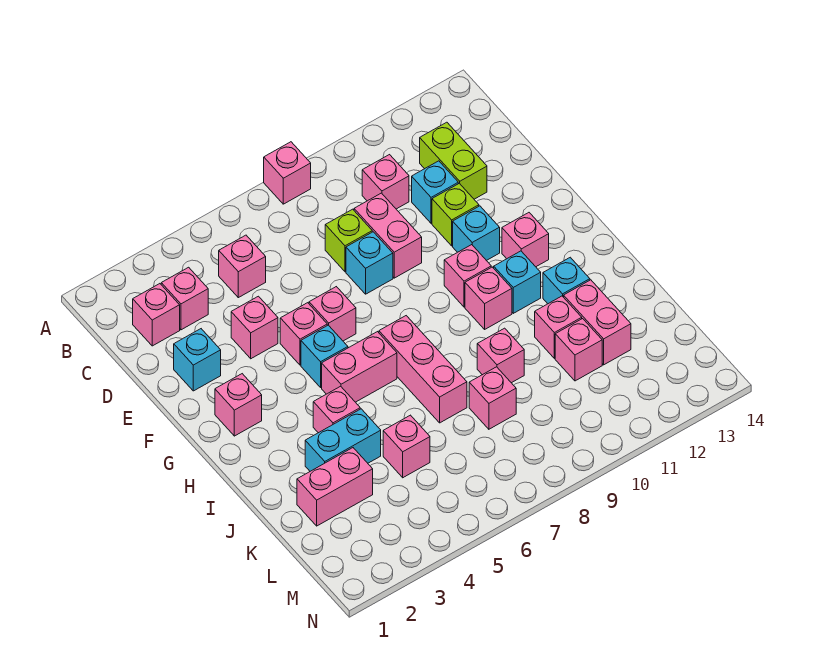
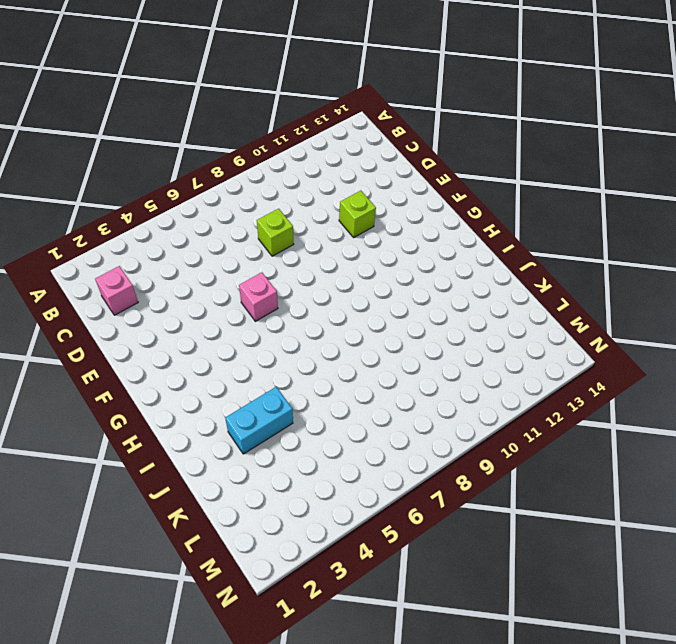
none -> pink 1x1 brick [264,142,311,204]
none -> pink 1x1 brick [161,267,208,330]
none -> pink 1x1 brick [219,235,266,298]
none -> pink 1x1 brick [362,155,409,209]

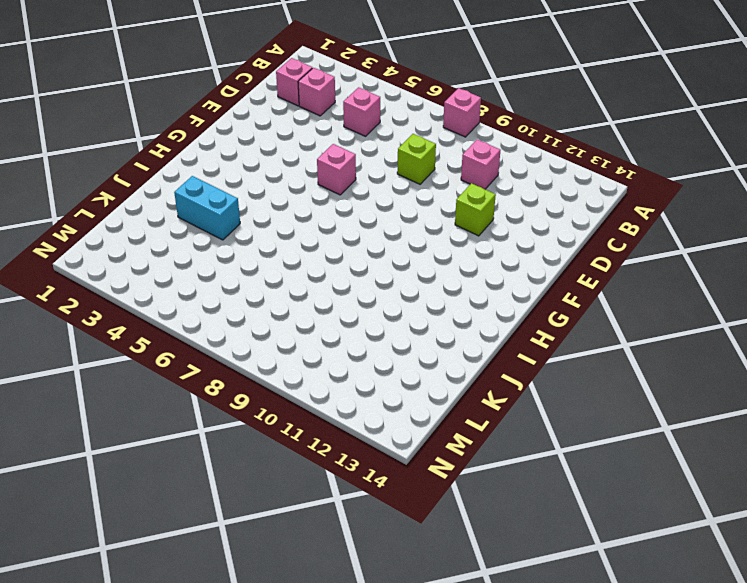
none -> lime 1x2 brick [420,122,487,199]
none -> pink 1x2 brick [354,193,422,278]
none -> cyan 1x1 brick [412,161,458,223]
none -> cyan 1x1 brick [174,329,221,391]

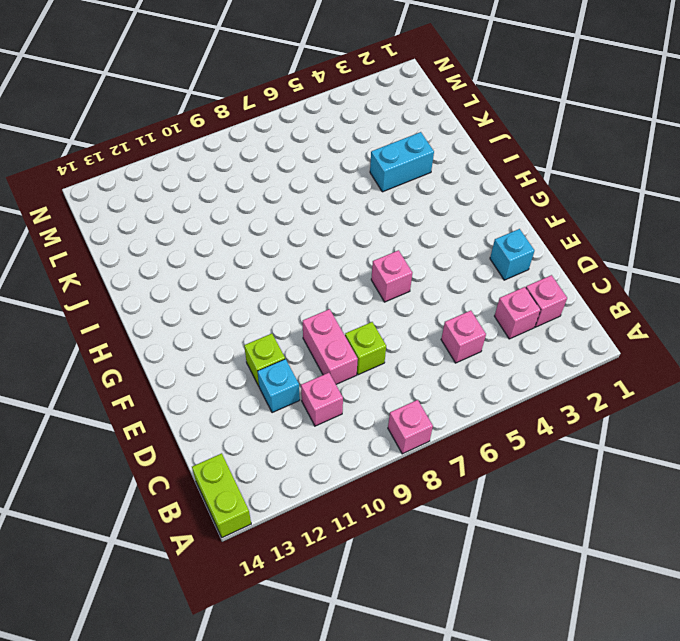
lime 1x2 brick [192,453,251,538] -> lime 1x2 brick moved to [420,122,487,199]
none -> pink 1x1 brick [231,296,278,359]
none -> cyan 1x1 brick [346,232,393,294]
none -> pink 1x1 brick [280,303,327,365]
none -> cyan 1x1 brick [453,206,500,261]

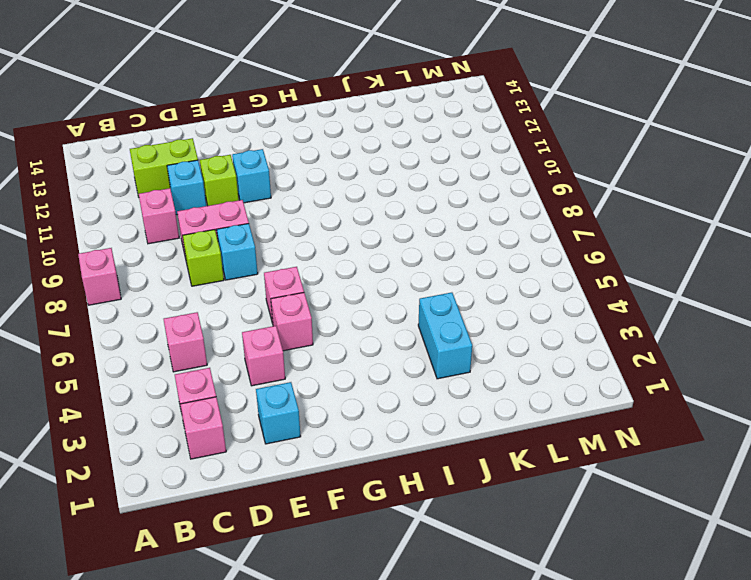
none -> pink 1x1 brick [215,374,262,436]
none -> cyan 1x1 brick [301,325,348,387]
none -> pink 1x1 brick [444,245,491,307]
none -> pink 1x1 brick [502,213,549,267]

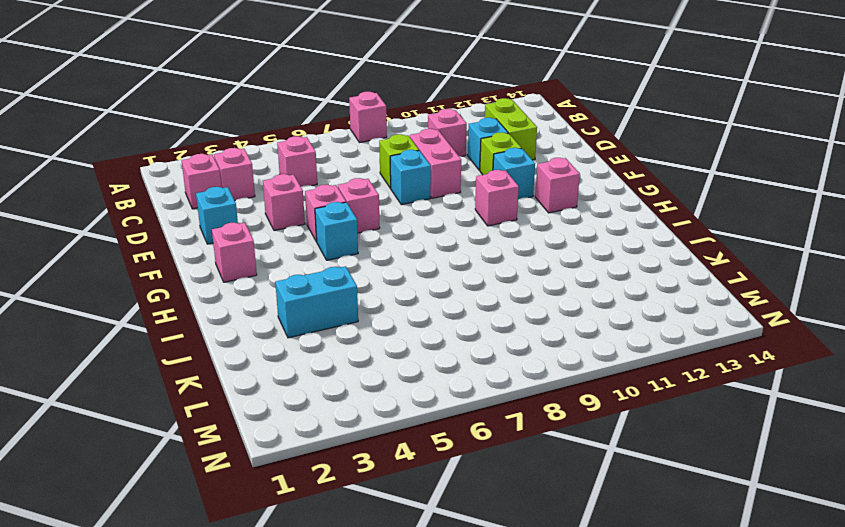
none -> pink 1x2 brick [322,332,397,402]
none -> pink 1x3 brick [379,316,467,423]
none -> pink 1x1 brick [465,267,512,329]
none -> cyan 1x1 brick [494,251,541,313]

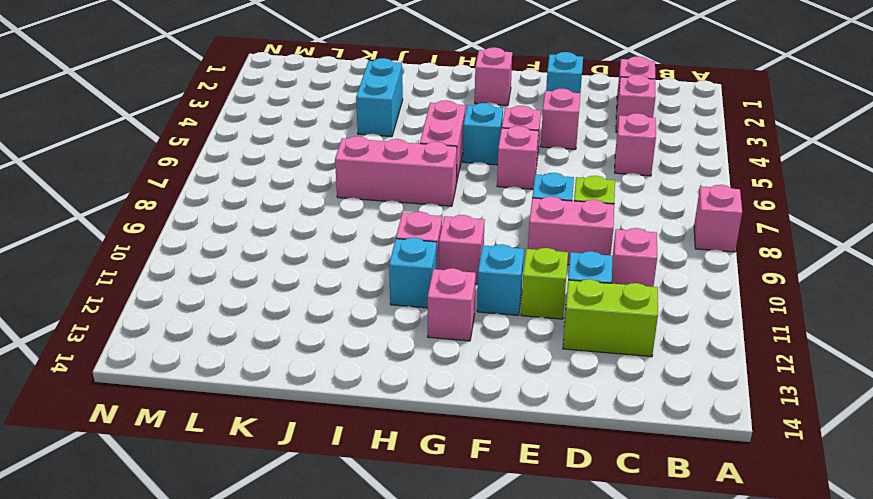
none -> pink 1x1 brick [313,386,360,433]
none -> cyan 1x1 brick [543,257,590,304]
none -> pink 1x1 brick [477,328,524,383]
none -> pink 1x1 brick [535,296,582,358]

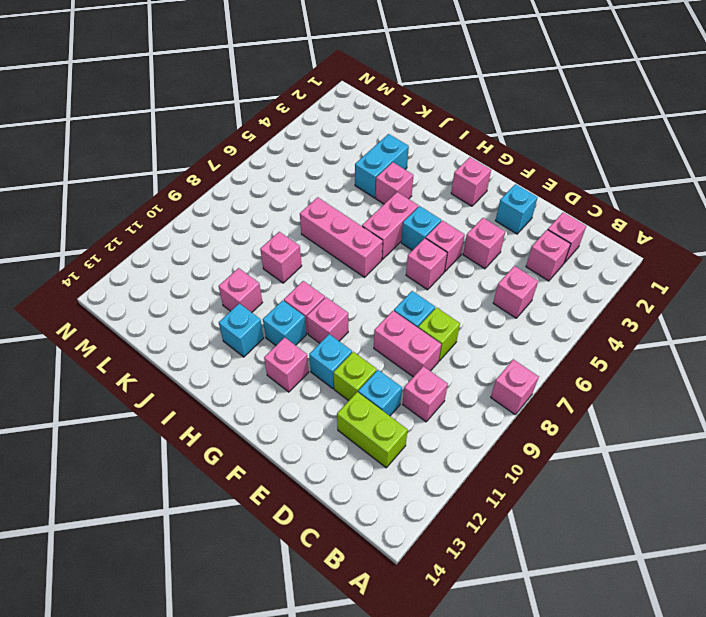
none -> pink 1x2 brick [564,280,631,365]
none -> pink 1x2 brick [297,448,373,526]
none -> pink 1x1 brick [383,415,430,478]
none -> pink 1x1 brick [469,367,516,429]

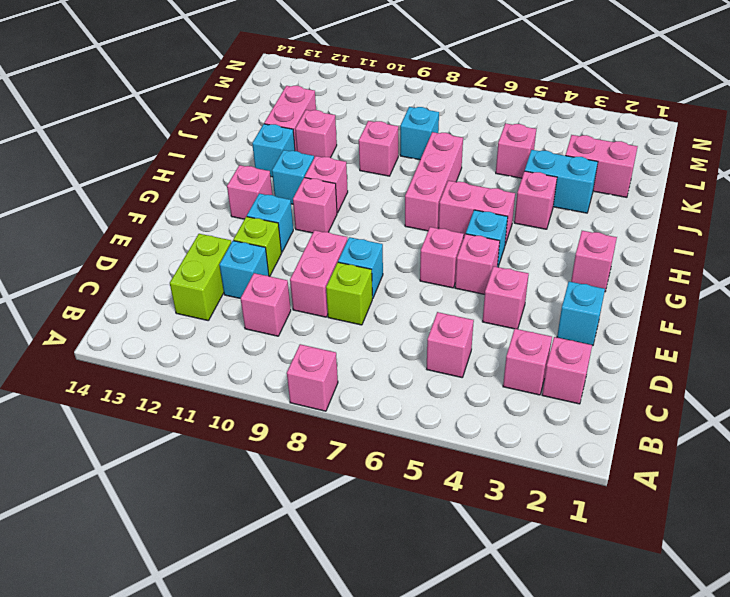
cyan 1x1 brick [400,107,439,160] -> pink 1x1 brick [469,367,516,429]
none -> pink 1x1 brick [555,319,602,381]

